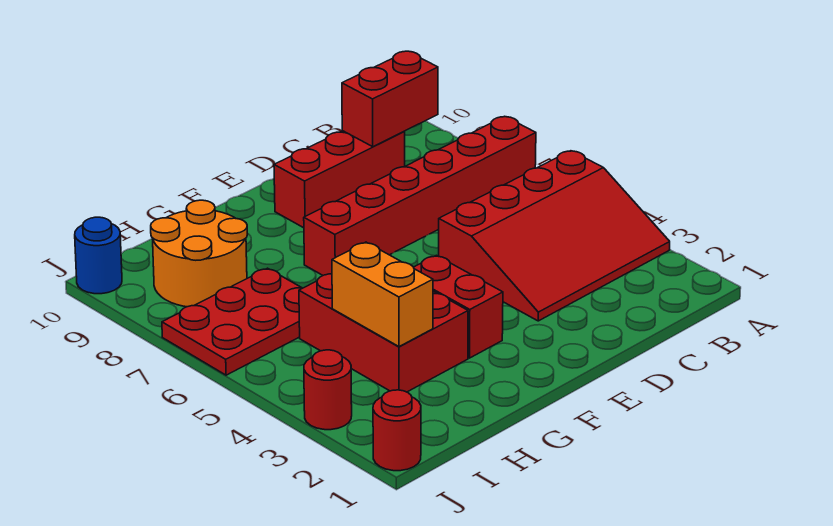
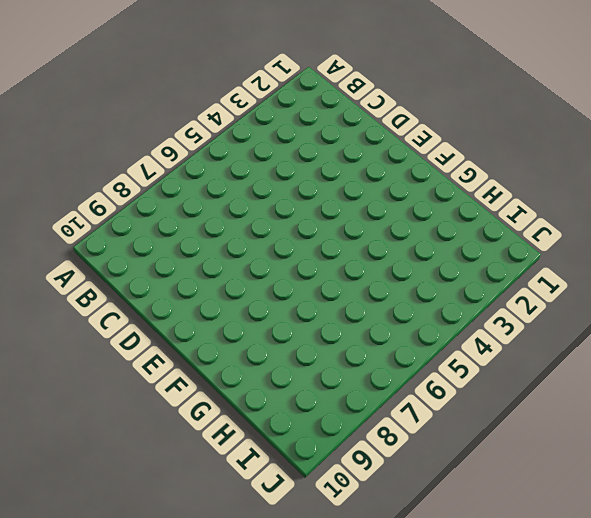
none -> red 3x4 slope [439,151,670,321]
none -> red 1x6 brick [304,117,536,275]
none -> red 1x3 brick [274,131,405,228]

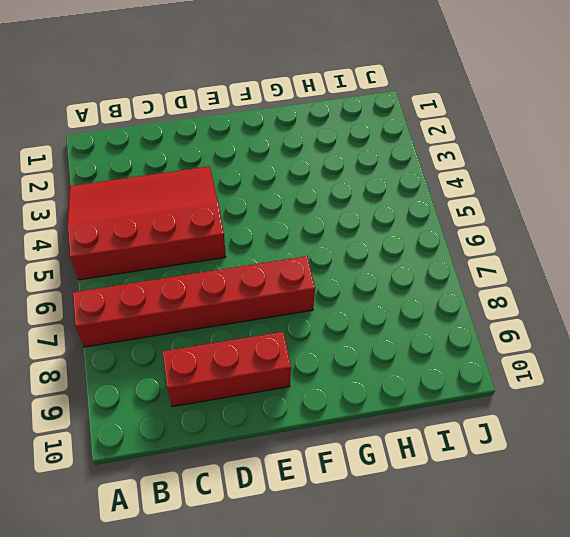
none -> red 1x2 brick [414,255,503,358]
none -> red 2x3 brick [299,274,468,392]
none -> red 2x3 plate [162,268,302,375]

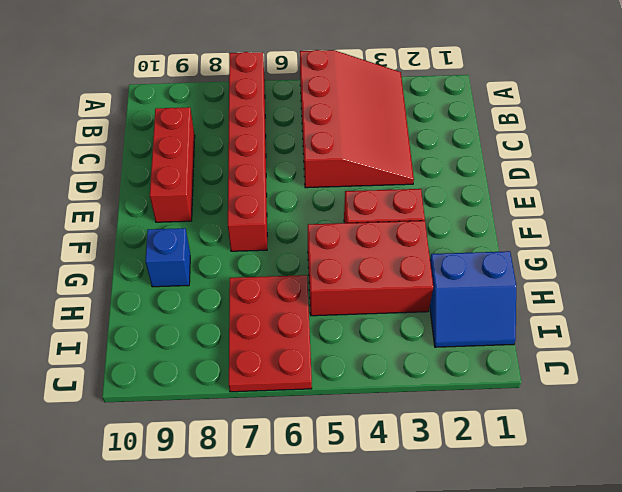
blue 1x1 brick [145,228,190,287] -> none
blue 2x2 slope [430,251,516,347] -> none
none -> orange 2x2 round brick [151,200,247,307]
none -> red 1x1 round brick [373,390,421,471]
none -> red 1x1 round brick [304,350,352,430]

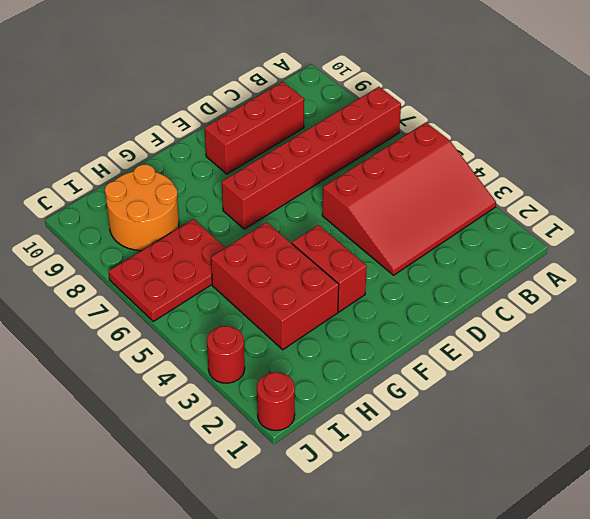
none -> blue 1x1 round brick [75,217,122,294]
none -> red 1x2 brick [342,51,438,147]
none -> orange 1x2 brick [332,242,433,347]

